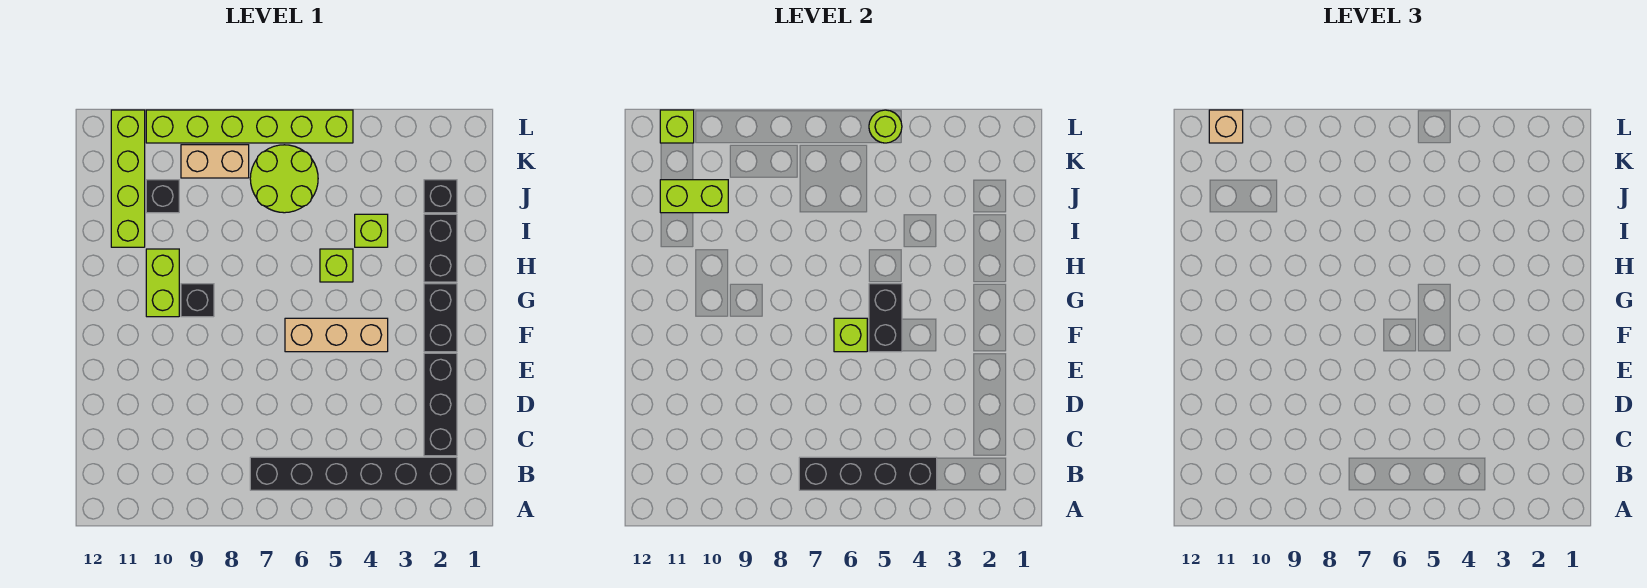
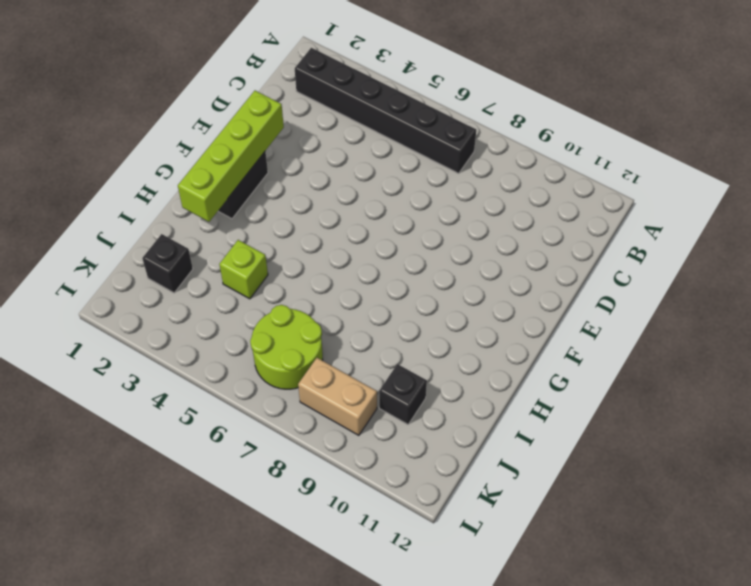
lime 1x4 brick [178,91,284,222] -> lime 1x4 brick moved to [111,110,145,247]
none -> black 1x3 brick [424,353,457,456]
none -> tan 1x3 brick [285,318,388,352]
none -> black 1x1 brick [181,284,214,317]

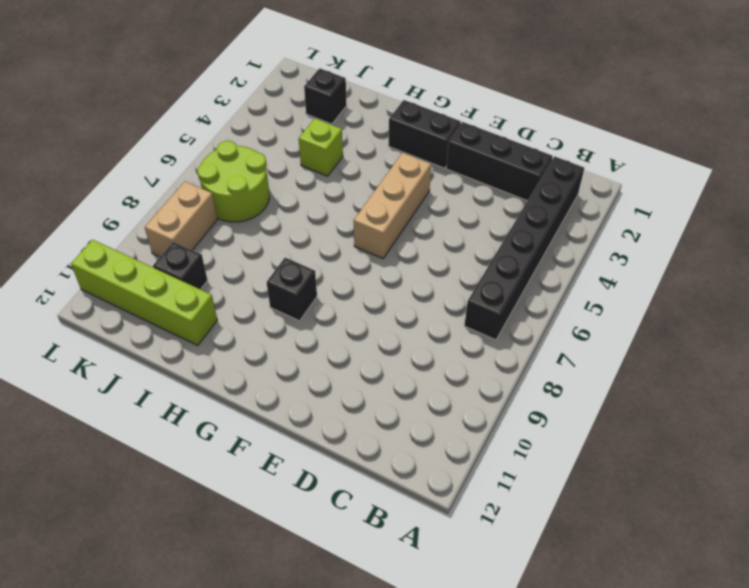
none -> lime 1x2 brick [146,249,179,317]
none -> black 1x2 brick [424,214,457,282]
none -> lime 1x1 brick [320,249,353,282]

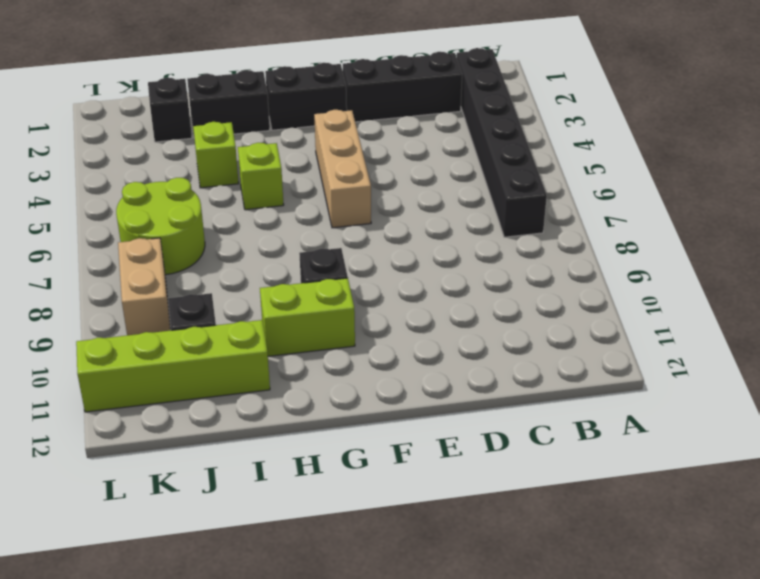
none -> lime 1x6 brick [146,110,353,143]
none -> black 1x4 brick [799,457,937,490]
none -> black 1x2 brick [869,284,902,352]

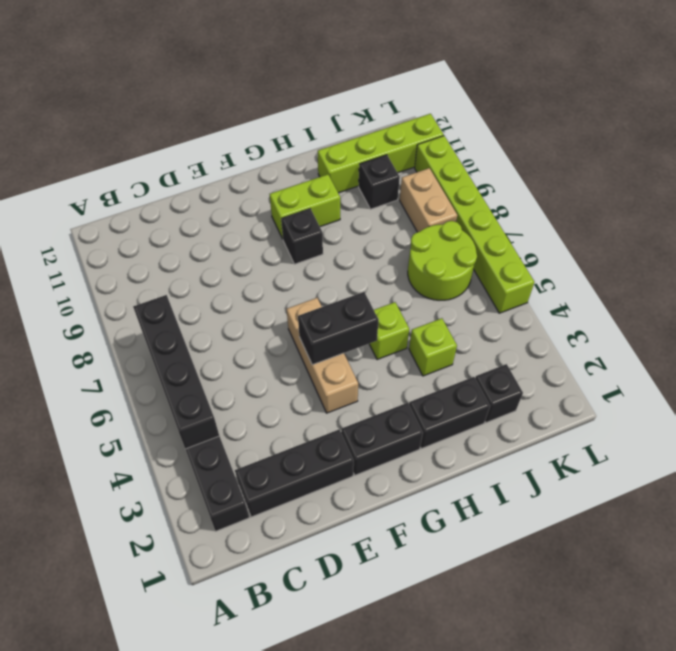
none -> lime 1x1 brick [834,318,867,352]
none -> lime 1x2 brick [660,180,728,213]
none -> lime 1x1 round brick [869,110,902,143]

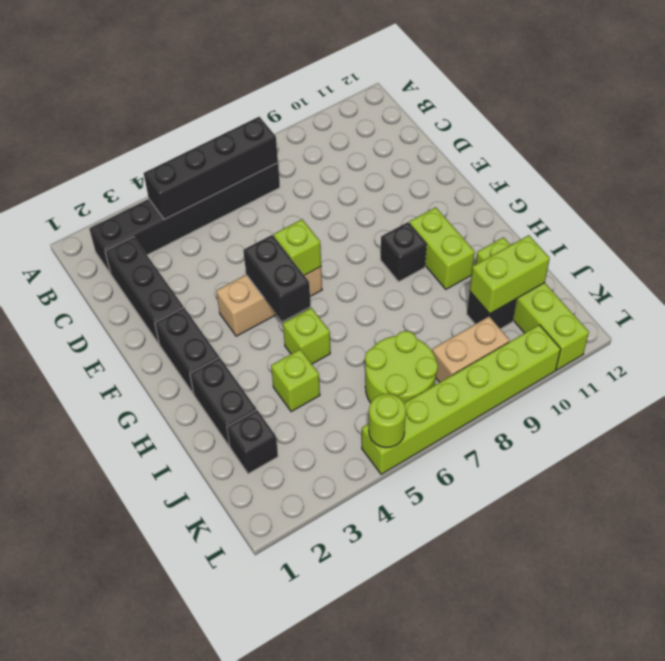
none -> lime 1x1 brick [660,110,694,143]
none -> tan 1x1 brick [1209,110,1243,143]

